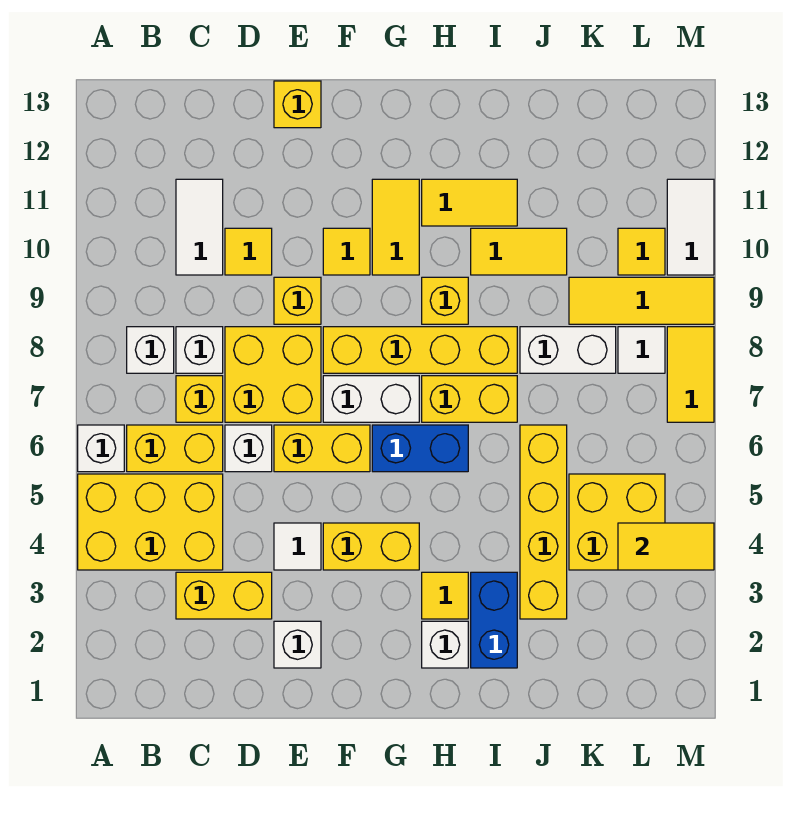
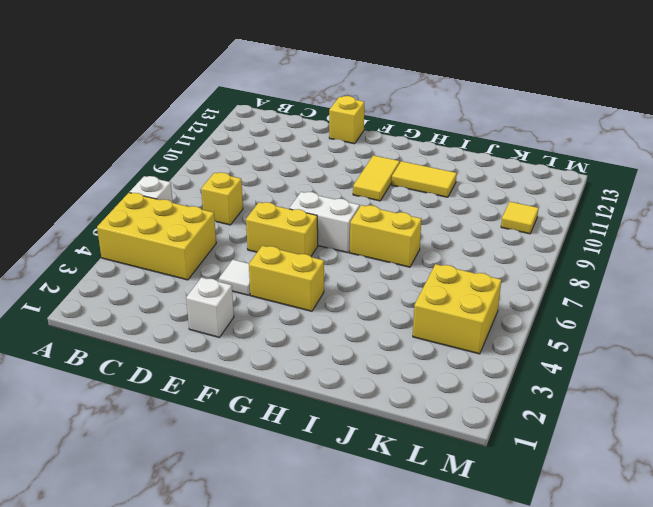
none -> yellow 1x2 brick [127,425,223,472]
none -> white 1x1 brick [127,327,174,373]
none -> yellow 1x2 brick [176,572,272,619]
none -> white 1x1 brick [176,327,223,373]

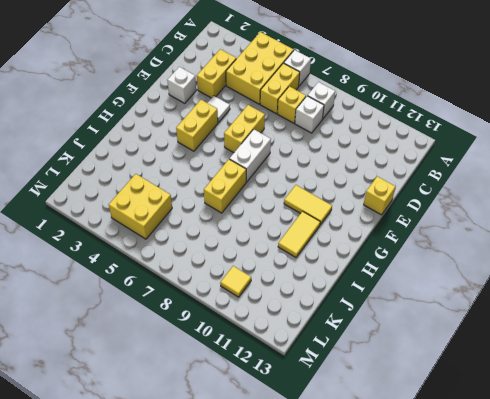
none -> white 1x2 tile [176,179,223,275]
none -> white 1x1 brick [225,425,272,472]
none -> yellow 2x2 brick [225,327,321,422]
none -> yellow 1x1 tile [225,228,272,275]

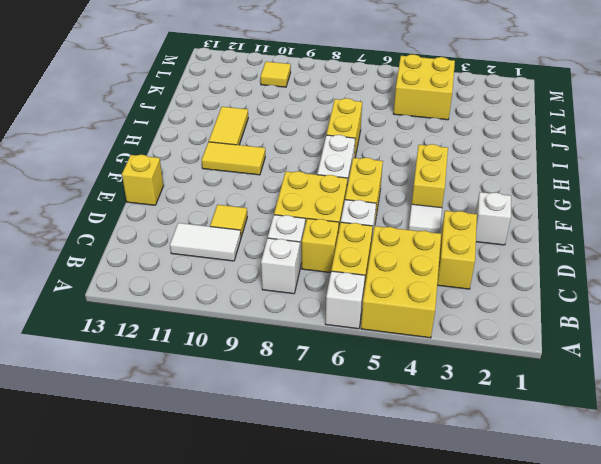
none -> yellow 1x1 brick [274,277,321,324]
none -> yellow 1x4 brick [323,327,517,373]
none -> yellow 1x1 tile [323,228,370,275]
none -> blue 1x2 brick [372,425,468,472]

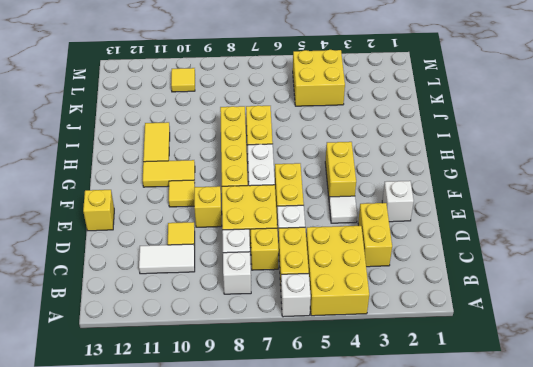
none -> blue 1x2 brick [372,425,468,472]
none -> white 1x1 brick [422,621,468,668]
none -> yellow 1x1 tile [422,572,468,619]
none -> yellow 1x1 brick [422,277,468,324]

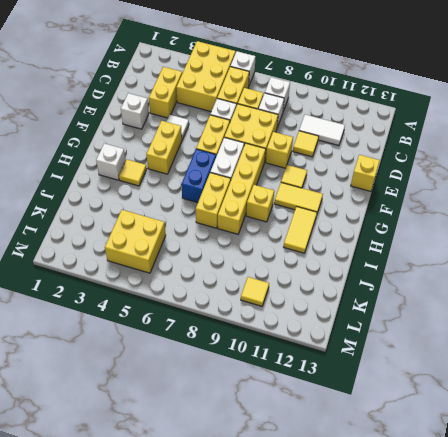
none -> blue 1x2 brick [471,572,517,668]
none -> yellow 1x2 tile [471,228,567,275]
none -> yellow 1x4 brick [520,425,567,619]
none -> white 1x2 brick [520,327,616,373]

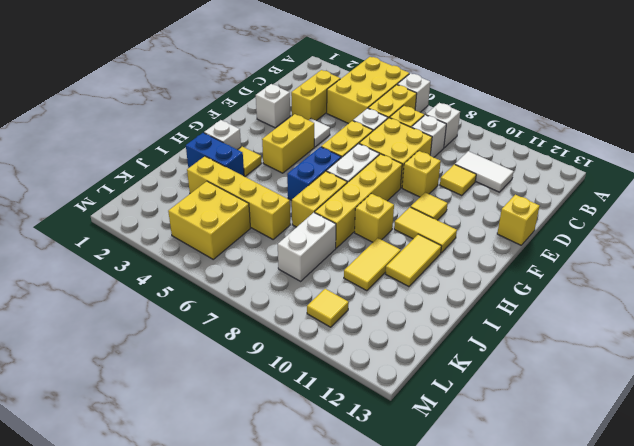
none -> yellow 1x3 tile [569,277,714,324]
none -> white 1x1 tile [618,327,665,373]
none -> yellow 1x2 tile [667,327,714,422]
none -> white 1x2 tile [667,179,714,275]

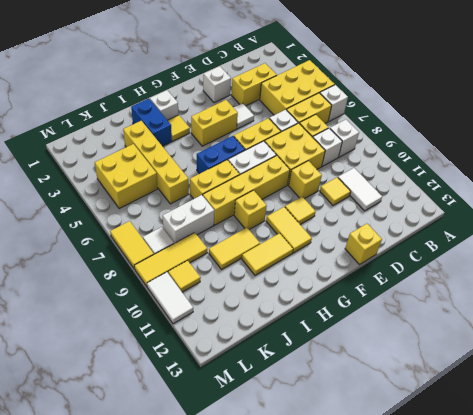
none -> yellow 1x2 tile [618,523,714,570]

